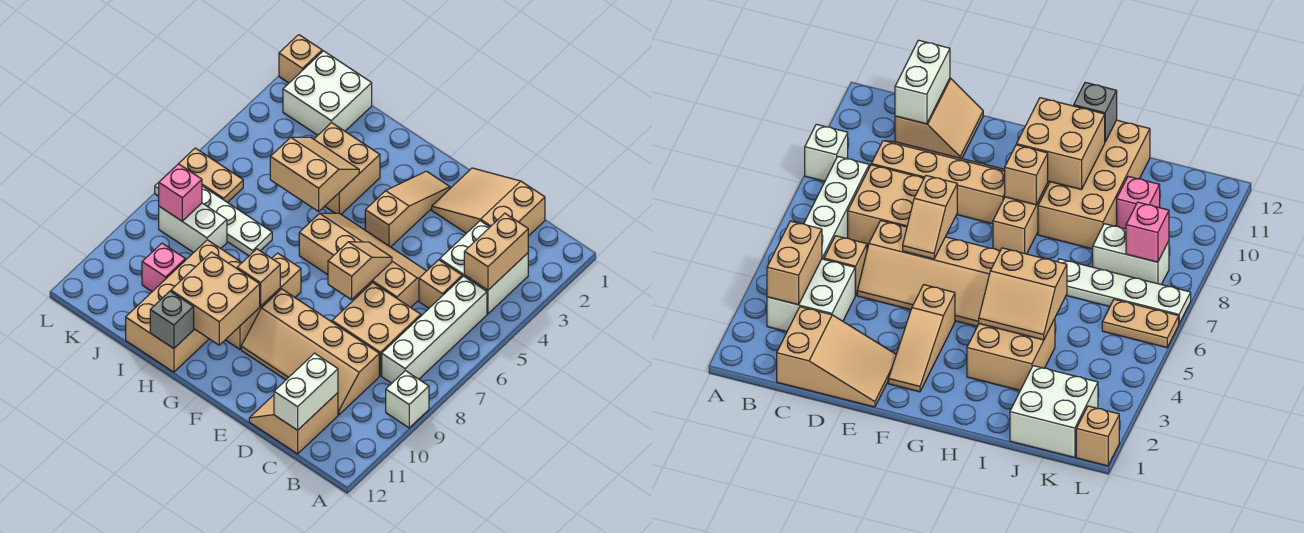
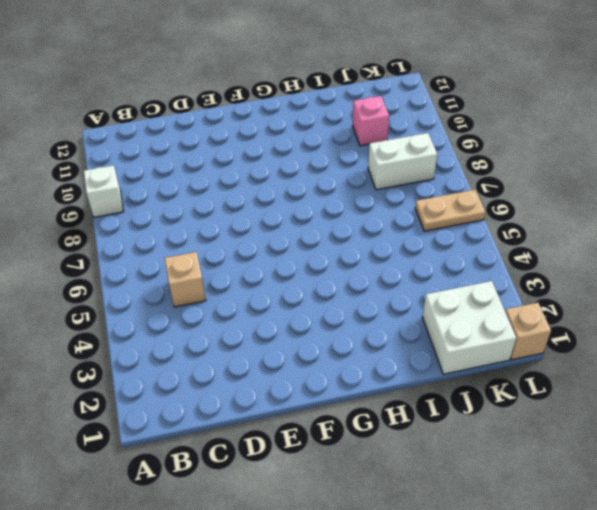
none -> white 2x2 brick [440,221,528,314]
none -> white 1x4 brick [382,276,487,383]
none -> tan 2x3 slope [432,168,545,236]

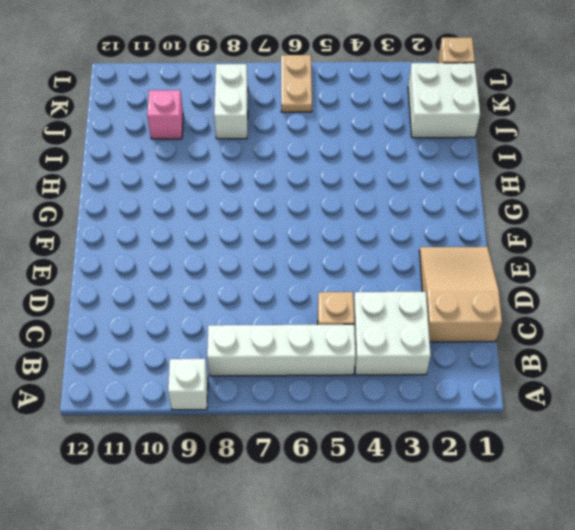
none -> tan 2x2 brick [332,283,421,376]
none -> tan 2x4 slope [241,289,379,415]
none -> tan 2x2 slope [249,393,338,454]

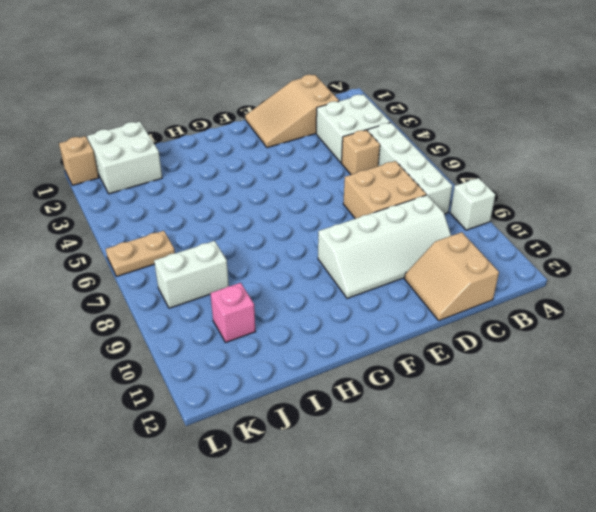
white 2x4 slope [318,195,451,298] -> tan 2x4 slope [241,289,379,415]
none -> tan 2x4 slope [299,213,426,307]
none -> tan 1x3 slope [365,171,450,247]
none -> tan 1x3 brick [226,253,301,349]

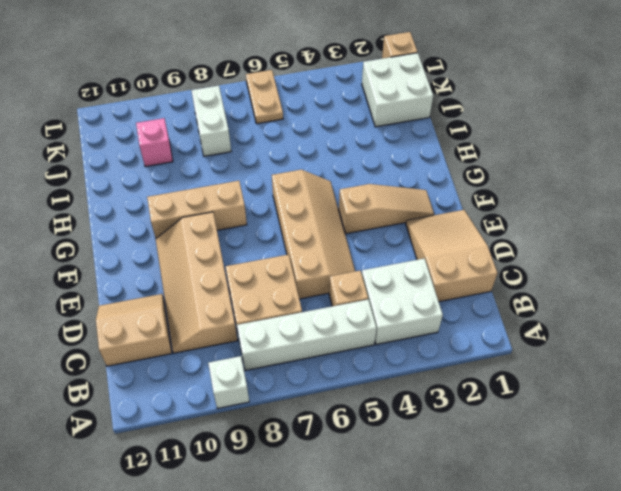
none -> tan 2x2 brick [314,123,380,214]
none -> tan 2x4 brick [126,240,242,372]
none -> white 1x4 plate [155,183,272,256]

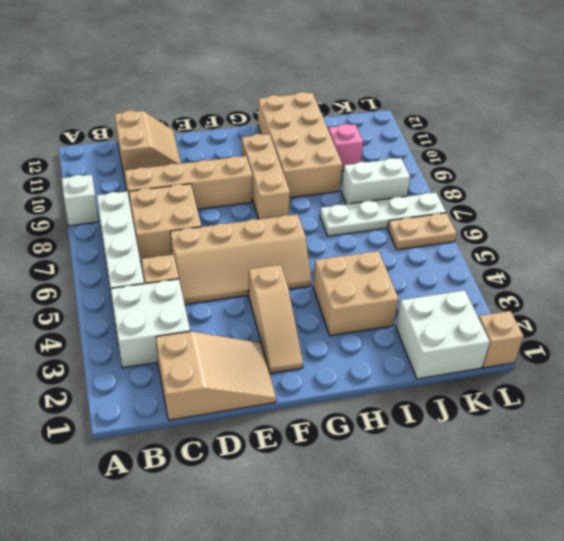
none -> tan 1x2 brick [464,213,528,290]
none -> white 1x2 brick [274,353,338,430]
none -> tan 1x2 slope [328,242,392,300]

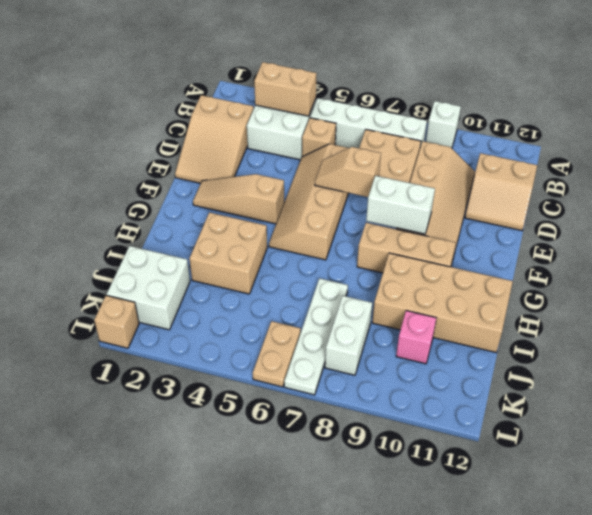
white 1x2 brick [366,176,435,234] -> white 1x2 brick moved to [274,353,338,430]
none -> tan 1x1 brick [237,249,280,306]
none -> tan 2x2 brick [171,252,260,345]
none -> tan 2x2 slope [270,137,359,211]

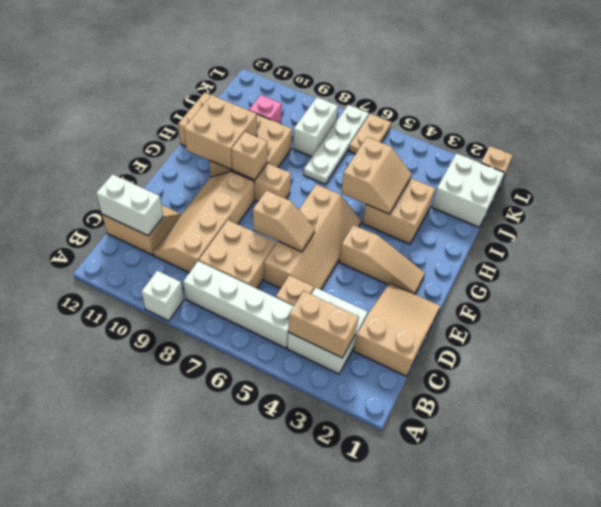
none -> grey 1x1 brick [150,291,194,349]
none -> pink 1x1 brick [159,164,202,221]

